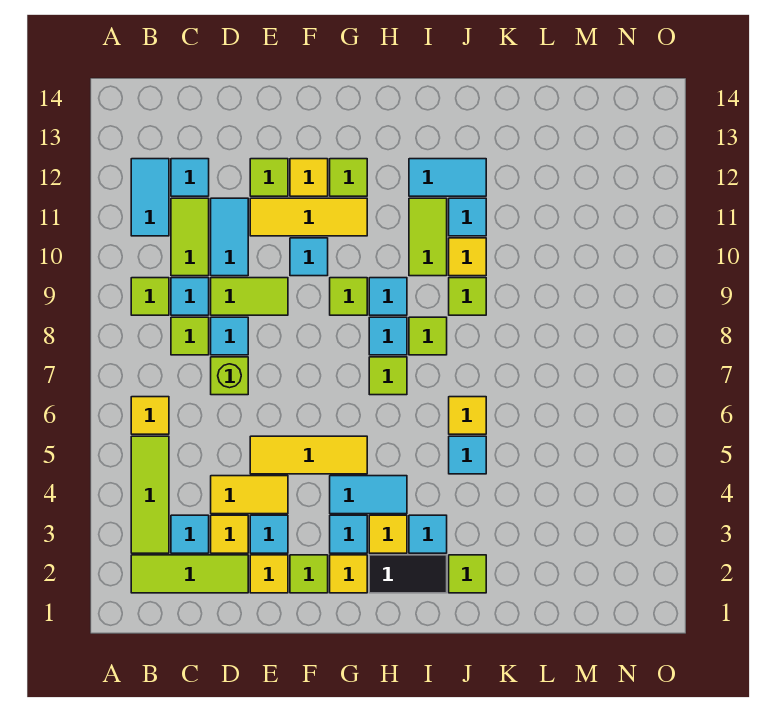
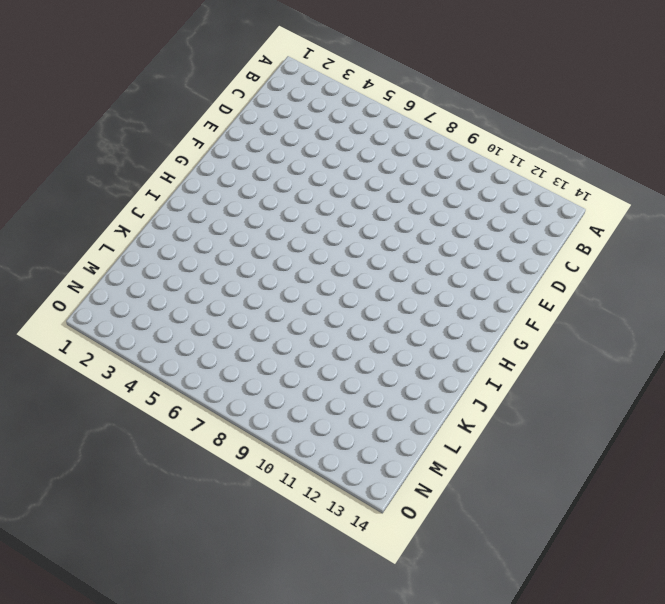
none -> lime 1x3 tile [131,555,248,593]
none -> lime 1x3 tile [131,436,169,553]
none -> yellow 1x1 tile [131,397,169,434]
none -> lime 1x1 tile [131,278,169,315]

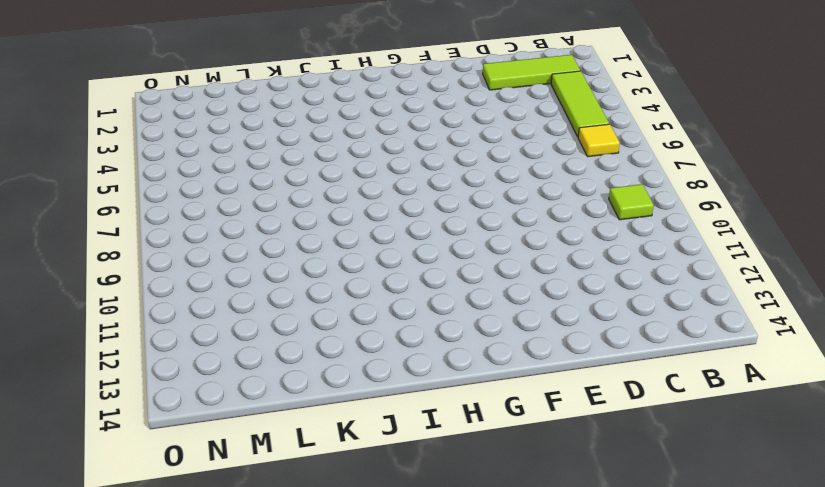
none -> cyan 1x2 tile [131,159,169,236]
none -> cyan 1x1 tile [171,515,209,553]
none -> lime 1x1 tile [171,317,209,355]
none -> cyan 1x1 tile [171,278,209,315]

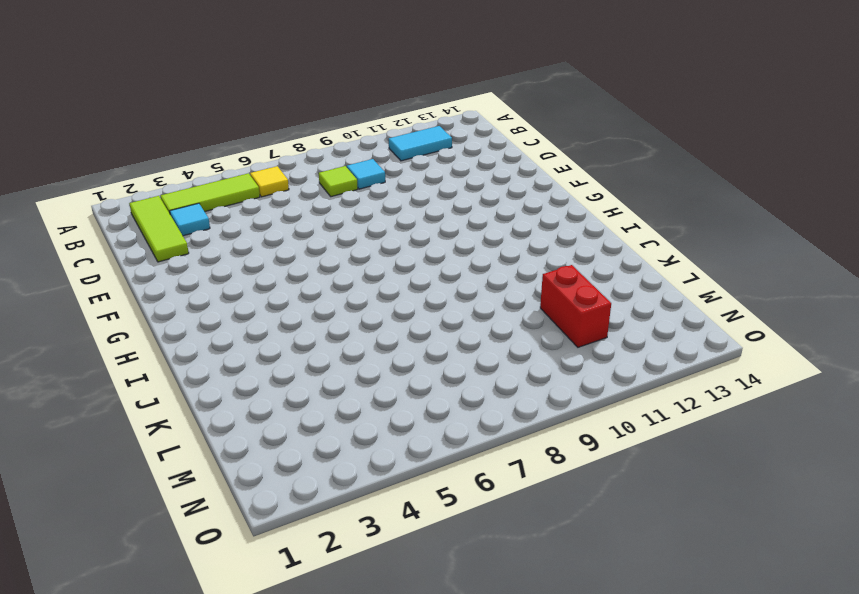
red 1x2 brick [540,265,611,347] -> none
none -> lime 1x1 tile [131,278,169,315]
none -> lime 1x2 tile [171,198,209,276]
none -> cyan 1x1 tile [171,159,209,196]
none -> yellow 1x1 tile [211,515,248,553]

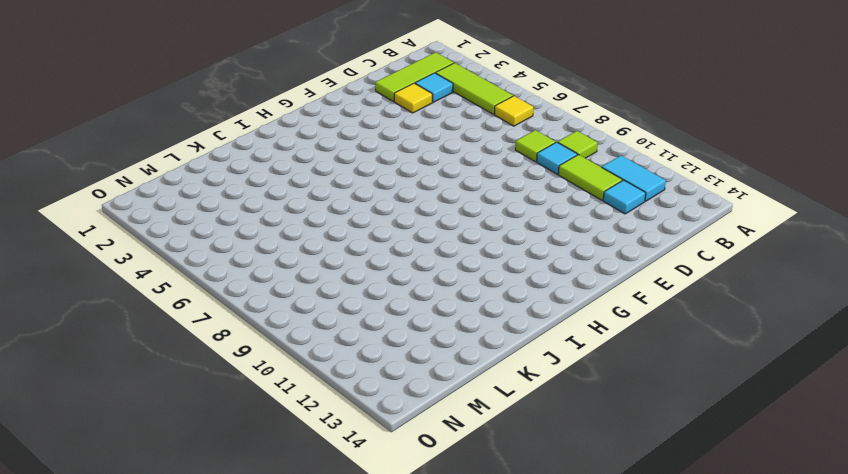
none -> yellow 1x2 tile [211,476,288,514]
none -> lime 1x1 brick [211,357,248,395]
none -> cyan 1x1 tile [211,317,248,355]
none -> lime 1x2 tile [211,278,288,315]

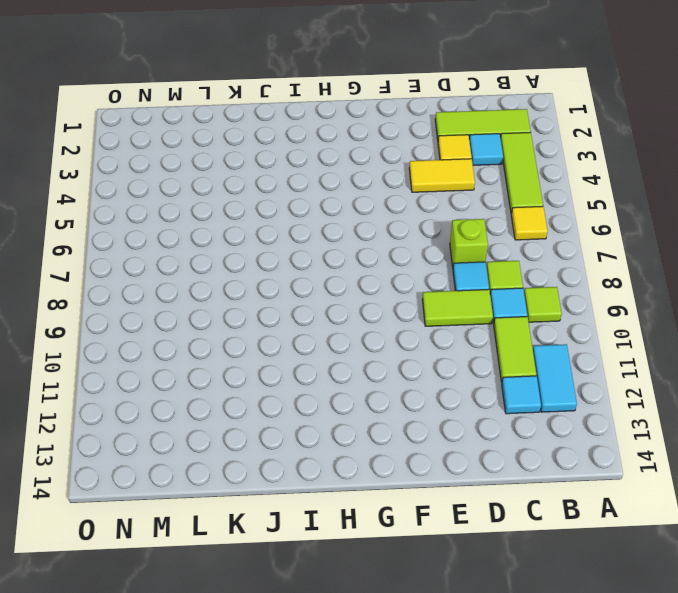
none -> cyan 1x2 tile [211,198,248,276]
none -> yellow 1x1 tile [250,555,288,593]
none -> cyan 1x1 tile [250,515,288,553]
none -> yellow 1x3 tile [250,436,367,474]

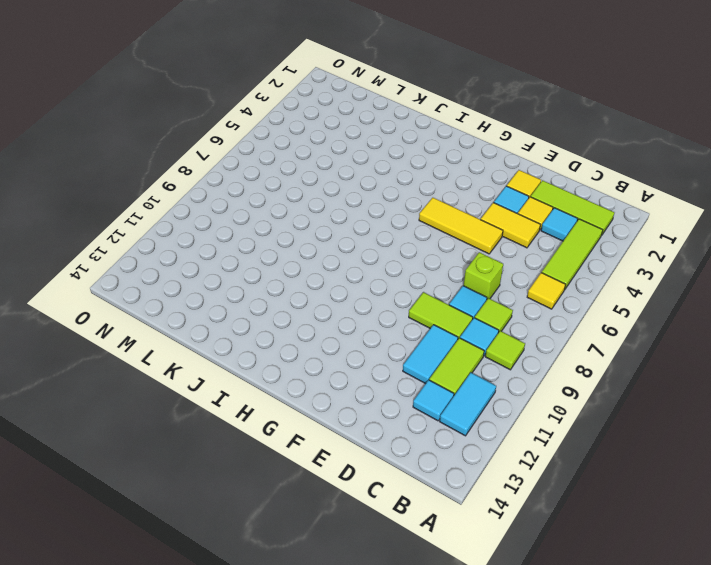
none -> yellow 1x3 tile [250,198,367,236]
none -> lime 1x1 tile [250,159,288,196]
none -> lime 1x1 tile [290,555,328,593]
none -> cyan 1x1 tile [290,238,328,276]

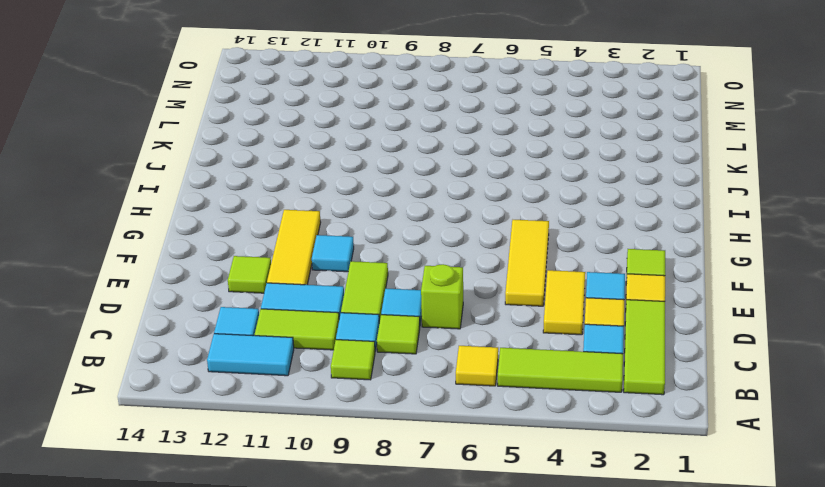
none -> yellow 1x1 tile [290,159,328,196]
none -> yellow 1x1 tile [330,555,367,593]
none -> cyan 1x1 tile [330,515,367,553]
none -> cyan 1x2 tile [330,476,407,514]

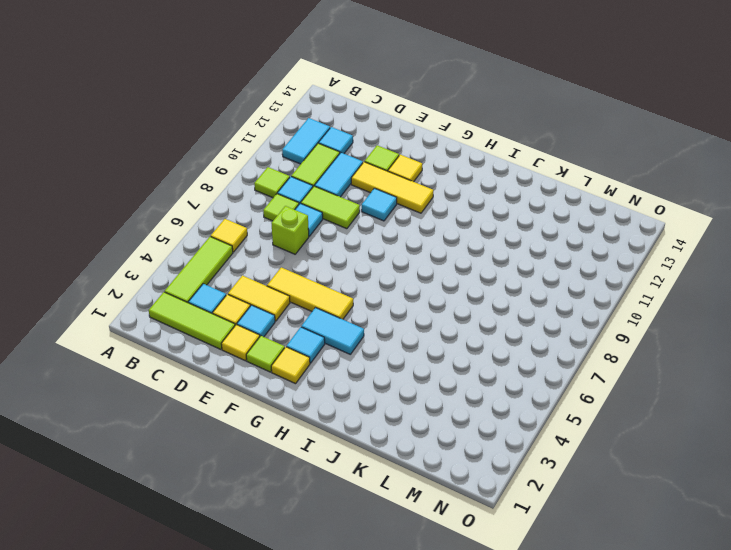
none -> lime 1x1 tile [330,278,367,315]
none -> lime 1x1 tile [330,159,367,196]
none -> black 1x2 tile [369,555,447,593]
none -> yellow 1x1 tile [369,515,407,553]

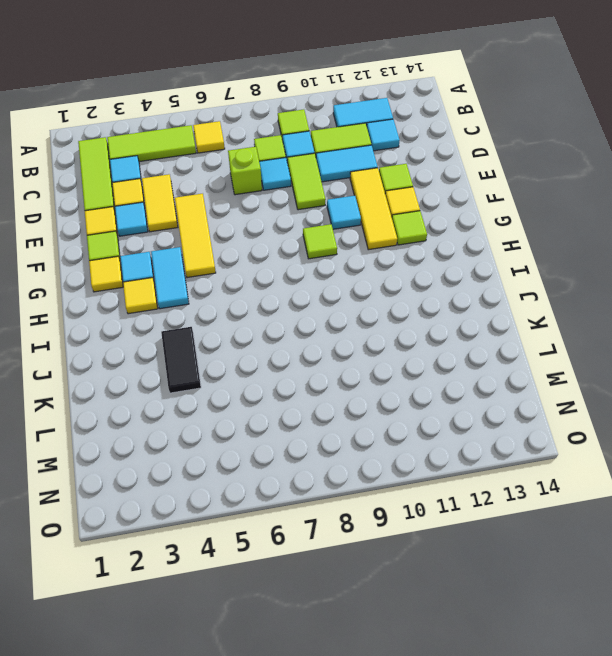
black 1x2 tile [161,327,201,393] -> black 1x2 tile moved to [369,555,447,593]
none -> lime 1x1 tile [369,357,407,395]
none -> cyan 1x1 tile [369,317,407,355]
none -> cyan 1x1 tile [369,278,407,315]
none -> cyan 1x1 tile [409,515,447,553]

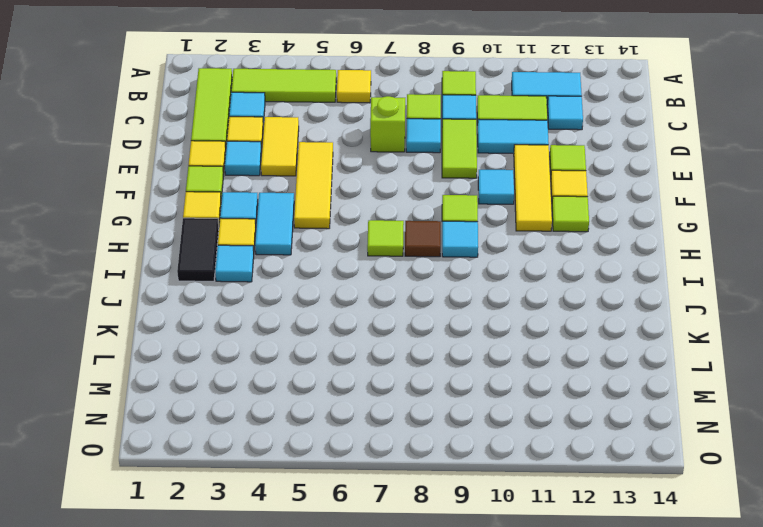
brown 1x1 tile [405,221,441,257] -> cyan 1x1 tile [369,317,407,355]
none -> lime 1x1 tile [409,317,447,355]
none -> lime 1x2 tile [409,198,447,276]
none -> cyan 1x2 tile [409,159,486,196]
none -> lime 1x1 tile [449,555,486,593]

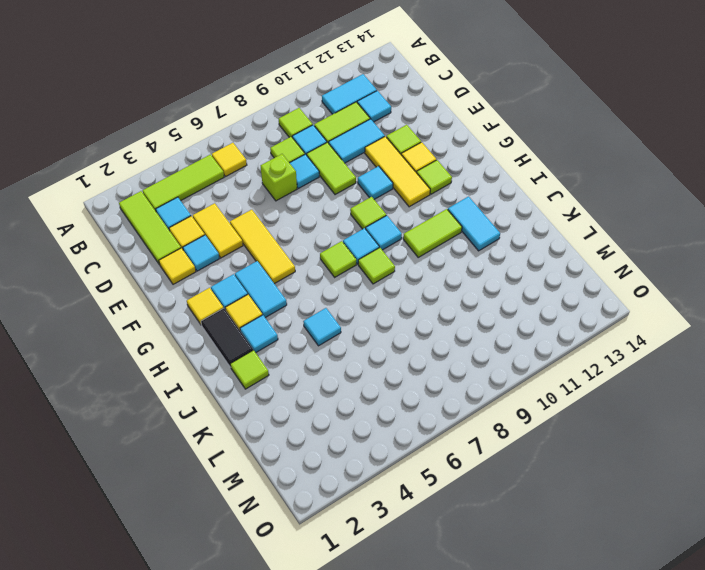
none -> lime 1x1 tile [290,555,328,593]
none -> yellow 1x1 tile [449,397,486,434]
none -> lime 1x1 tile [449,278,486,315]
none -> yellow 1x1 tile [449,238,486,276]

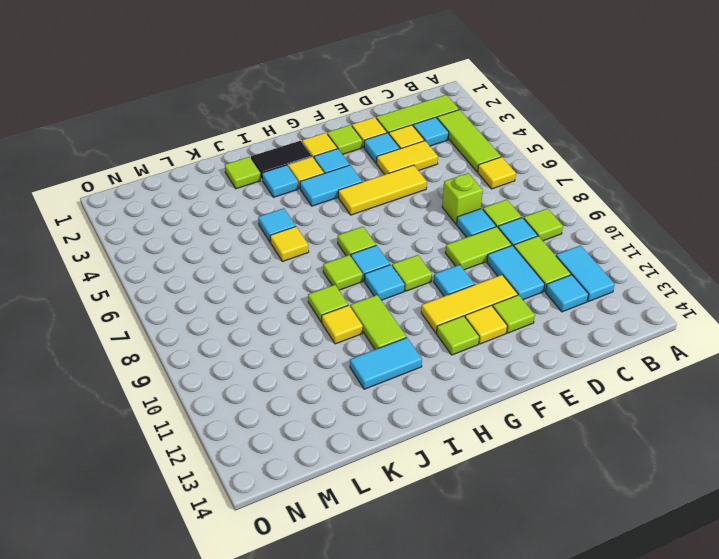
none -> cyan 1x1 tile [449,198,486,236]

